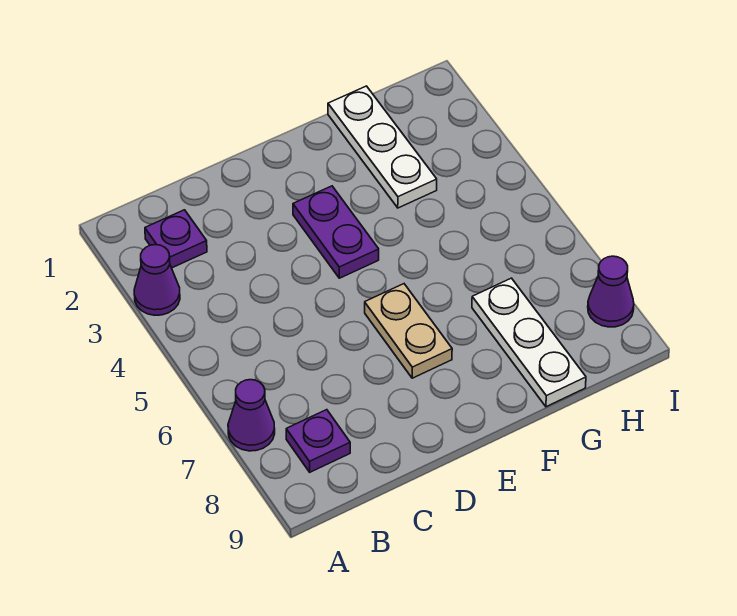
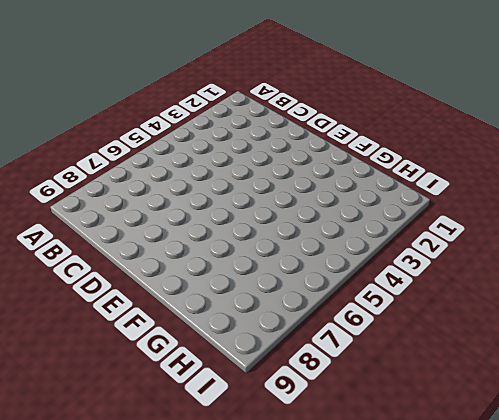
none -> purple 1x1 cone [134,245,180,315]
none -> purple 1x1 cone [228,380,275,451]

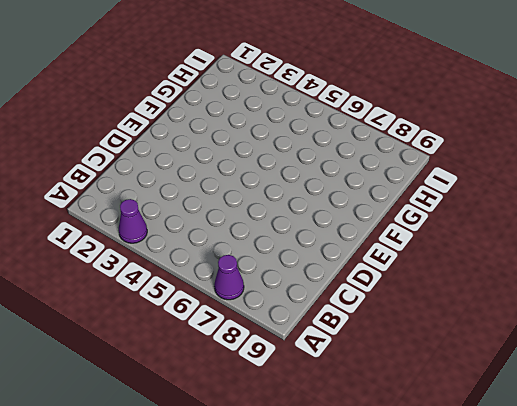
none -> purple 1x1 plate [145,210,207,268]
none -> purple 1x1 plate [286,410,350,472]

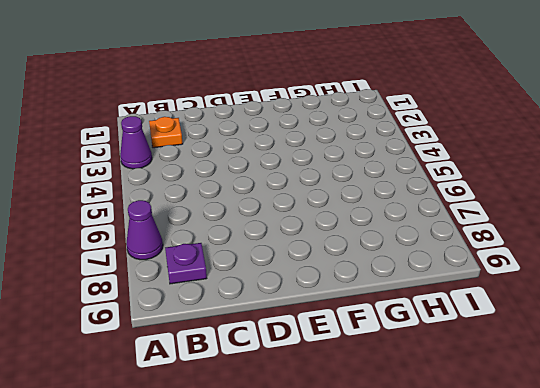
orange 1x1 plate [149,117,183,148] -> purple 1x1 plate [145,210,207,268]
none -> purple 1x2 plate [293,186,379,278]
none -> tan 1x2 plate [365,284,452,378]

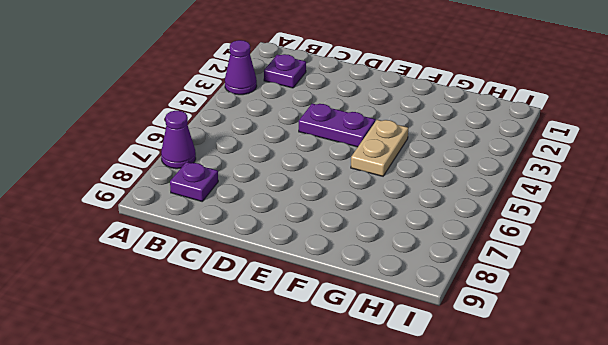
purple 1x2 plate [299,104,375,147] -> purple 1x2 plate turned to [293,186,379,278]
tan 1x2 plate [351,120,408,176] -> tan 1x2 plate moved to [365,284,452,378]
none -> white 1x3 plate [328,86,437,208]
none -> white 1x3 plate [472,278,586,407]

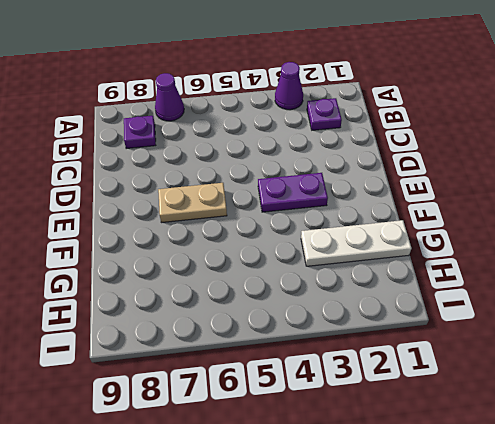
none -> white 1x3 plate [472,278,586,407]
none -> purple 1x1 cone [588,256,634,327]

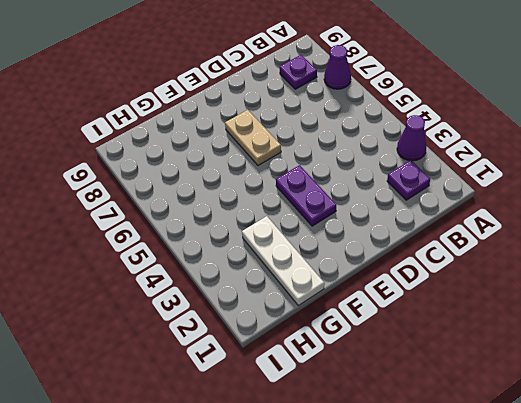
none -> white 1x3 plate [472,278,586,407]
none -> purple 1x1 cone [588,256,634,327]

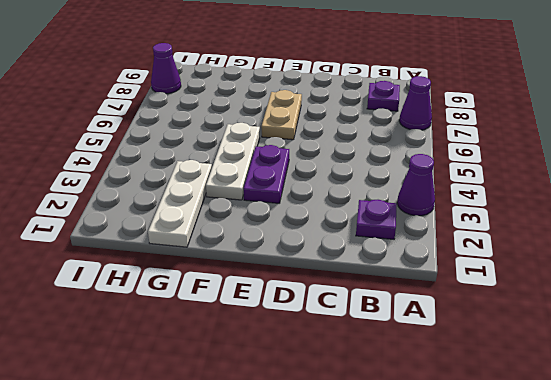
white 1x3 plate [206,123,260,200] -> white 1x3 plate moved to [472,278,586,407]

